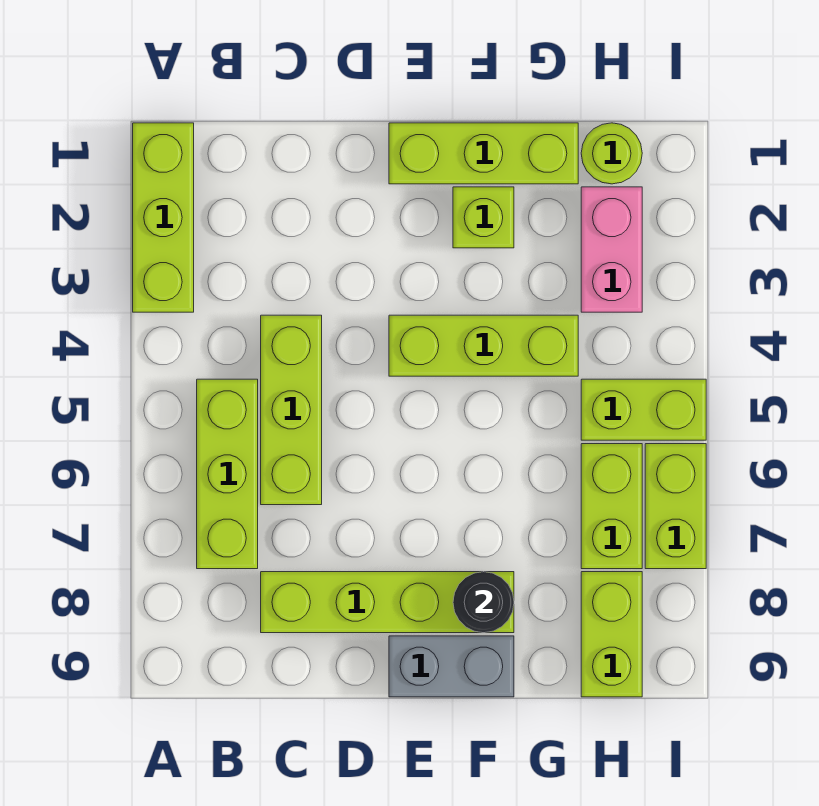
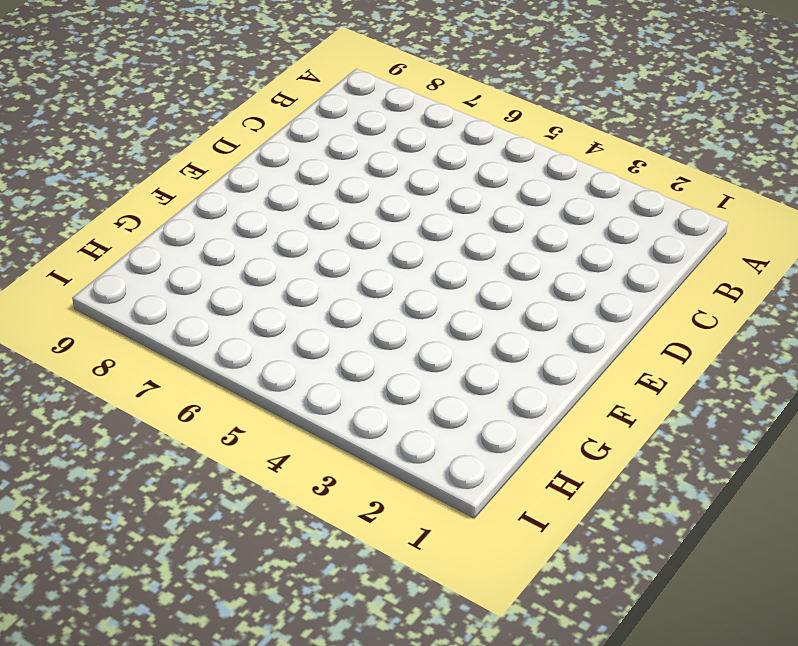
none -> lime 1x3 brick [133,123,194,312]
none -> lime 1x3 brick [197,379,258,569]
none -> lime 1x3 brick [261,315,322,505]

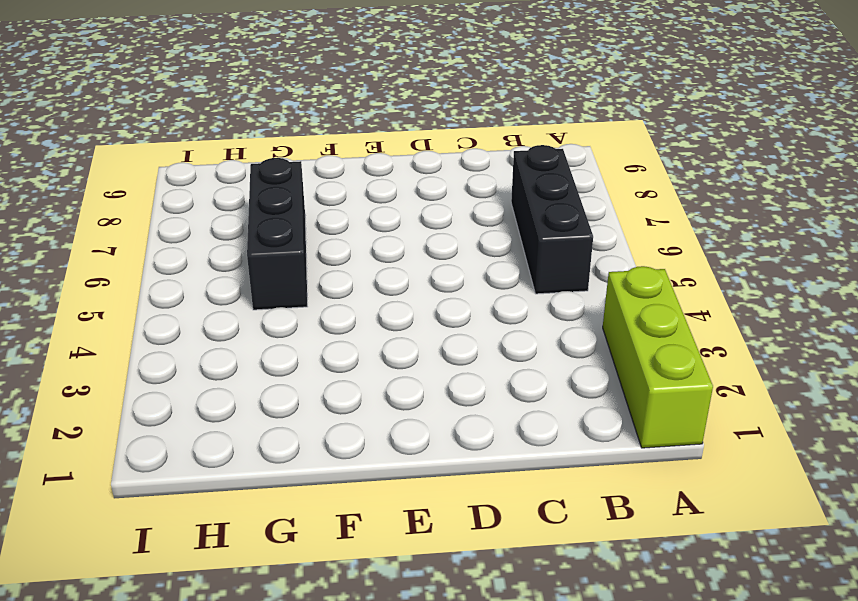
black 1x3 brick [511,145,593,294] -> lime 1x3 brick [197,379,258,569]
black 1x3 brick [247,158,307,310] -> none
none -> lime 1x3 brick [261,315,322,505]
none -> lime 1x4 brick [261,572,514,633]
none -> lime 1x3 brick [389,123,578,184]

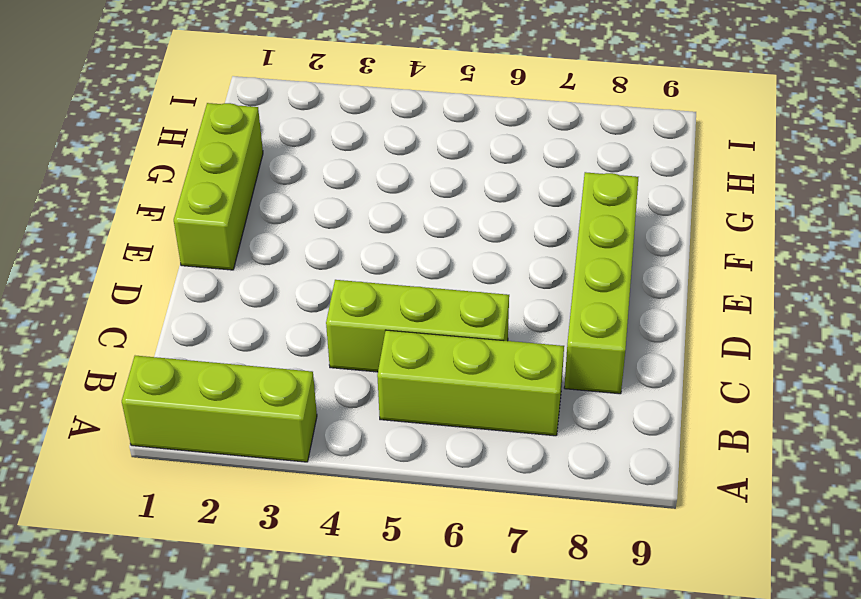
none -> lime 1x3 brick [389,315,578,376]
none -> grey 1x2 brick [389,636,514,697]
none -> lime 1x1 brick [453,187,514,248]

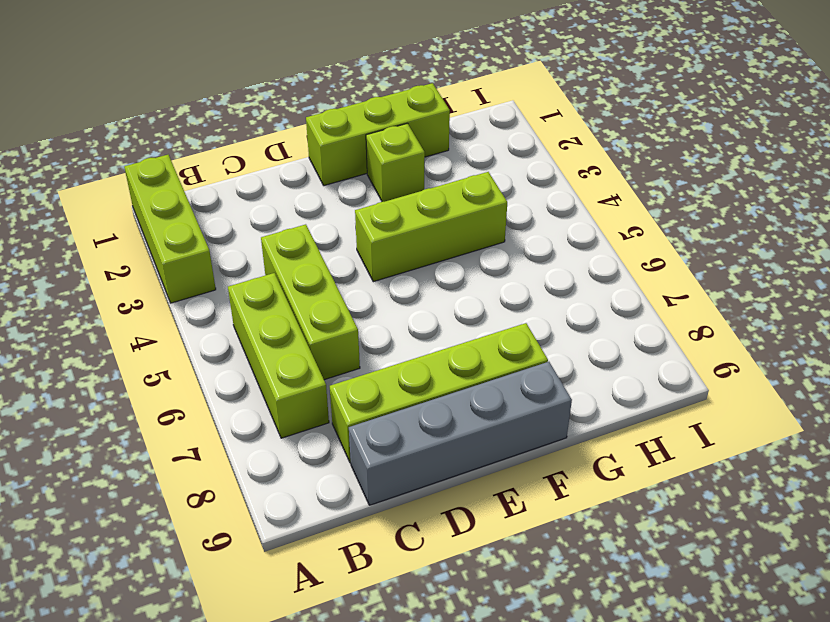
grey 1x4 brick [349,362,572,505] -> grey 1x2 brick [389,636,514,697]
none -> lime 1x1 round brick [581,123,642,184]
none -> pink 1x2 brick [581,187,642,312]
none -> lime 1x2 brick [581,379,706,440]

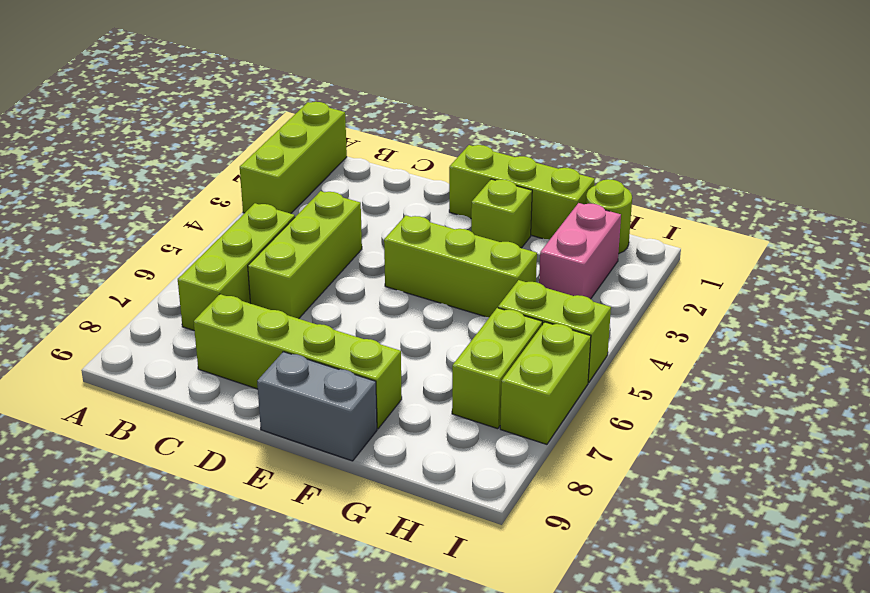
none -> lime 1x2 brick [581,572,642,697]
none -> black 1x1 round brick [453,572,514,633]

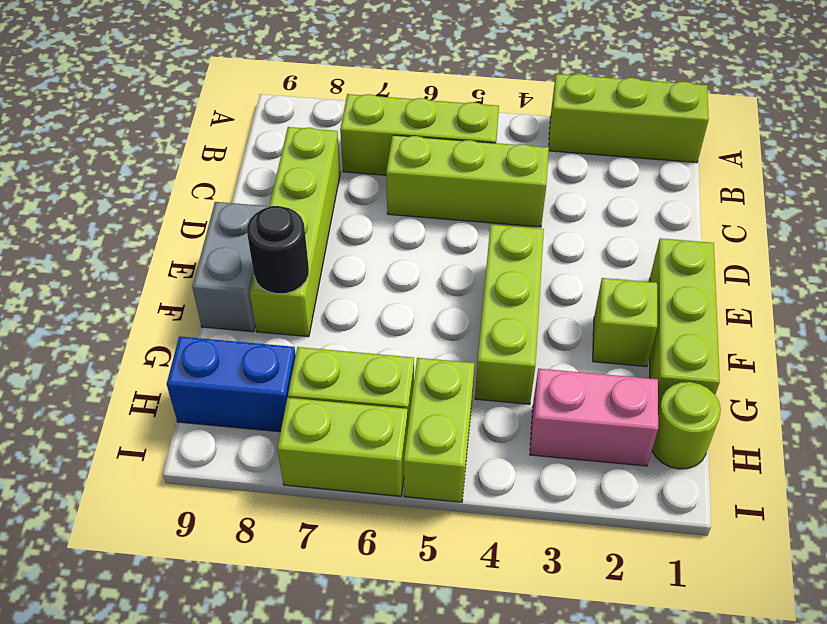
blue 1x2 brick [167,337,296,432] -> lime 1x2 brick [581,572,642,697]

